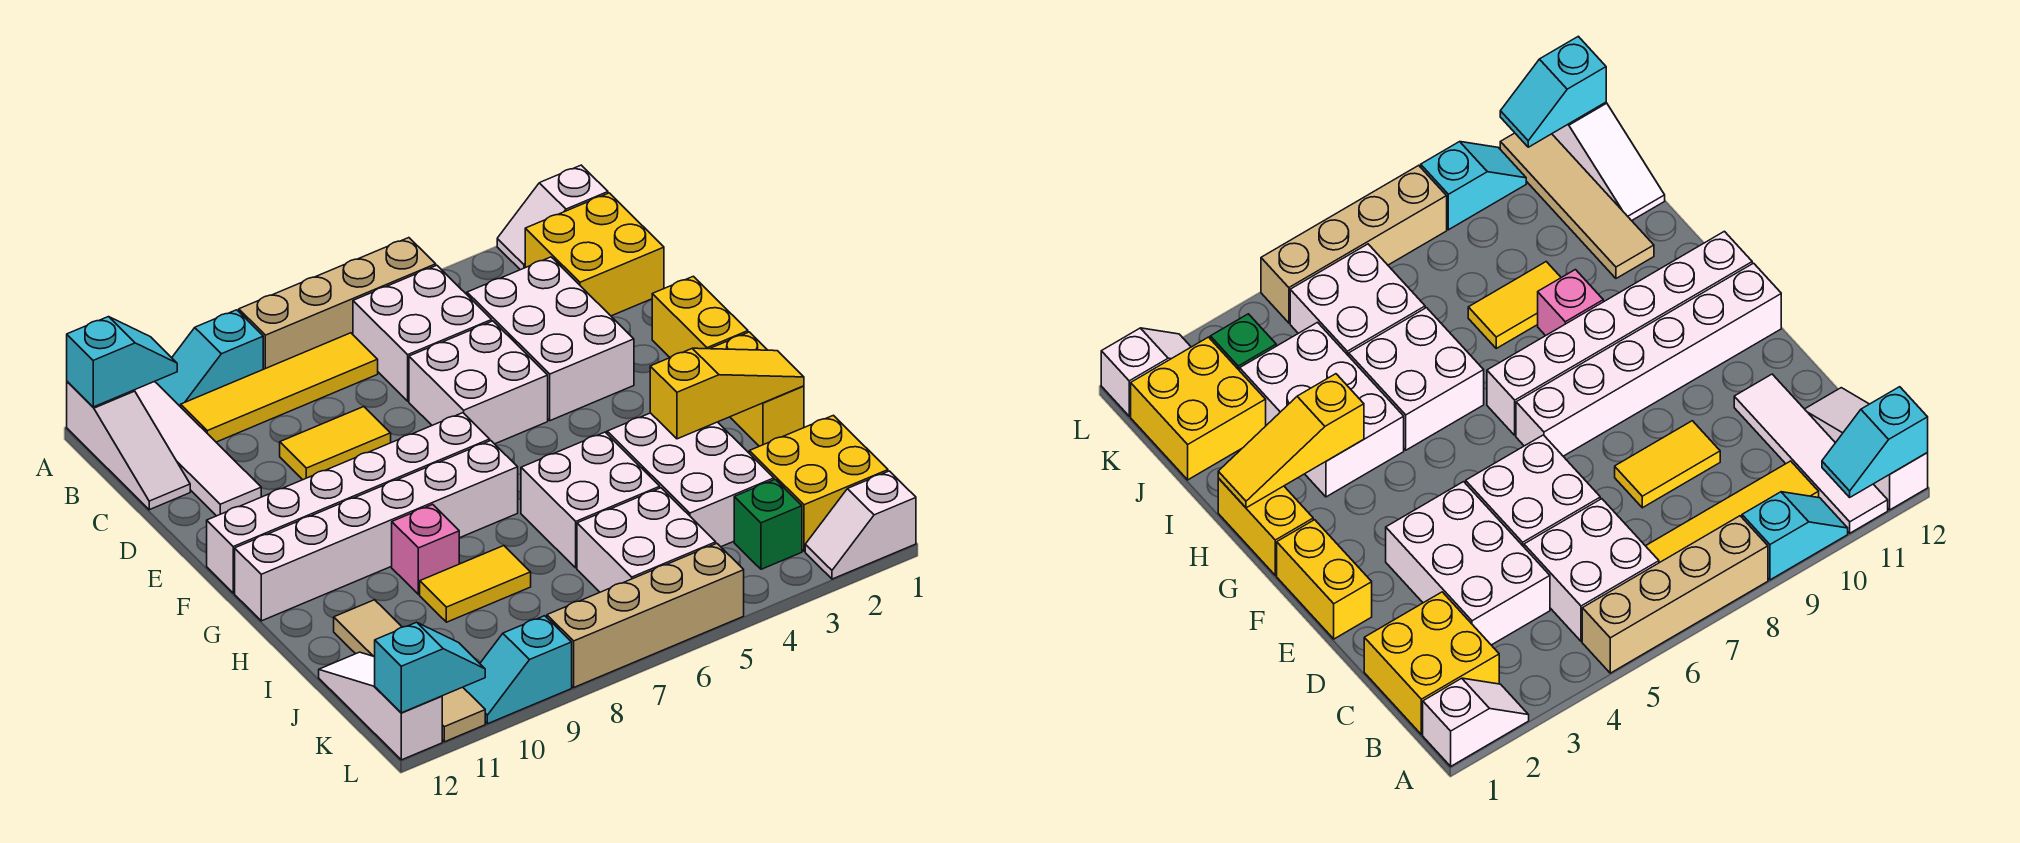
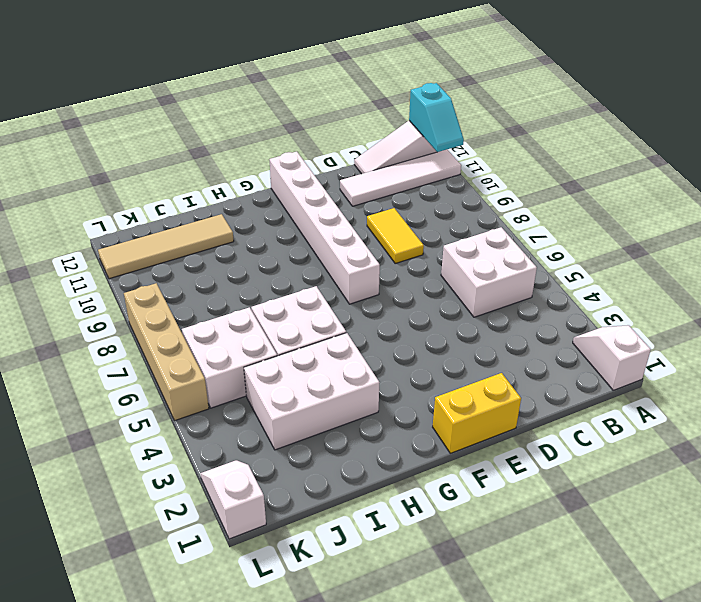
none -> tan 1x4 brick [239,238,436,369]
none -> cyan 1x2 slope [155,310,263,407]
none -> yellow 2x2 brick [525,193,664,316]
none -> yellow 1x4 tile [181,333,378,442]

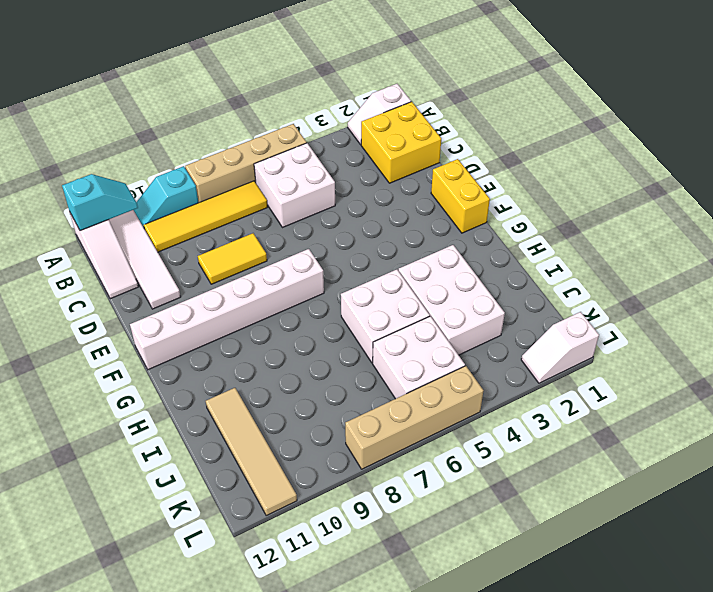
none -> white 2x3 brick [467,257,634,421]
none -> white 2x2 brick [409,321,548,444]
none -> yellow 1x2 brick [710,332,804,446]
none -> white 1x6 brick [235,441,518,621]

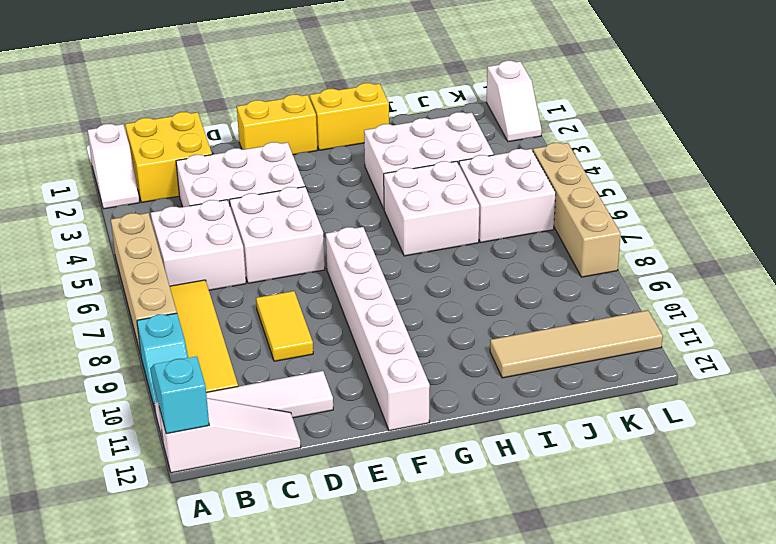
none -> white 1x6 brick [235,441,518,621]
none -> pink 1x1 brick [392,504,459,594]
none -> yellow 1x2 tile [420,546,531,622]
none -> yellow 2x2 brick [749,415,888,551]

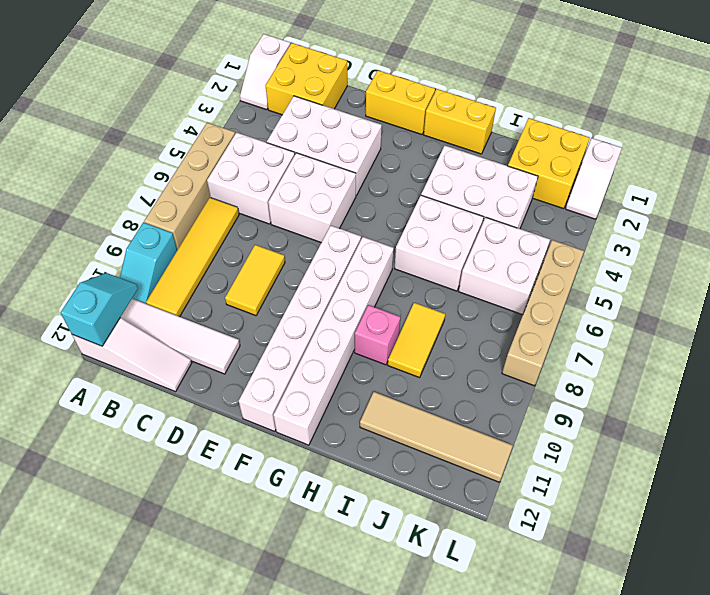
none -> white 1x3 slope [319,652,442,760]
none -> green 1x1 brick [734,480,802,569]
none -> cyan 1x2 slope [463,616,572,724]
none -> yellow 1x3 slope [650,348,804,439]

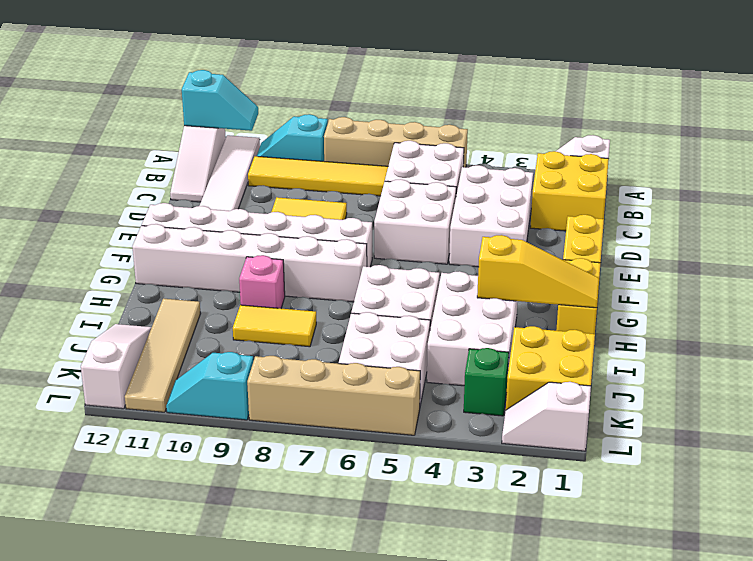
none -> cyan 1x2 slope [375,622,485,713]

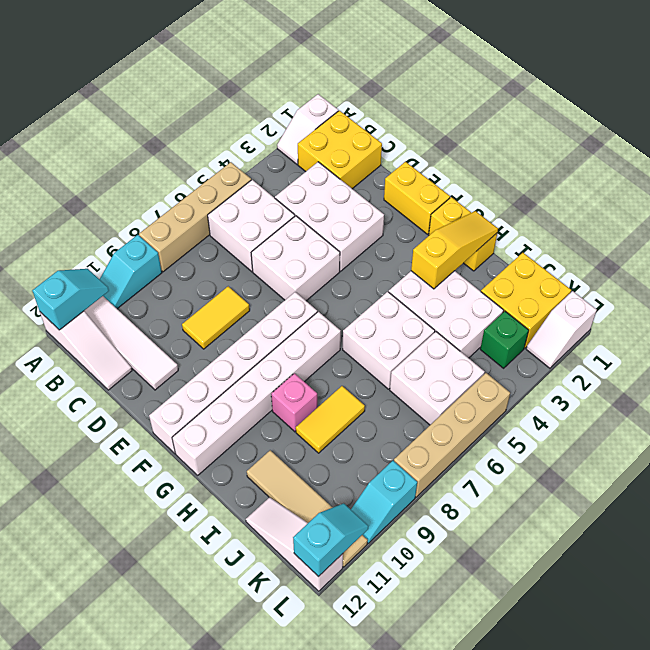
none -> yellow 1x4 tile [181,333,378,442]

